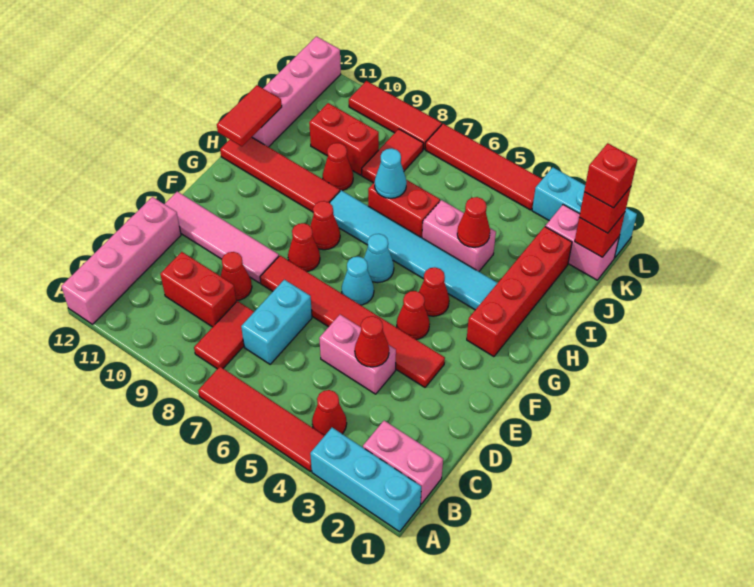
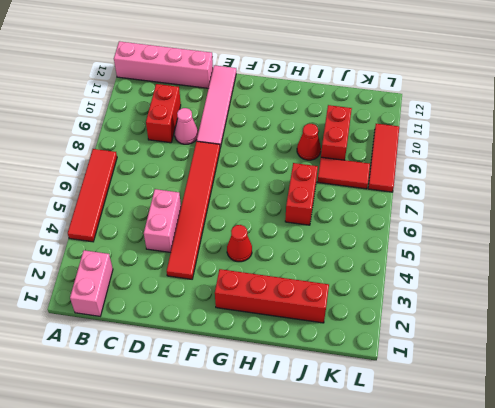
pink 1x1 cone [175,108,198,144] -> red 1x1 cone [221,252,252,301]
none -> cyan 1x3 brick [310,428,421,532]
none -> red 1x1 cone [312,390,347,435]
none -> red 1x2 tile [194,301,254,369]
none -> cyan 1x2 brick [241,280,312,364]

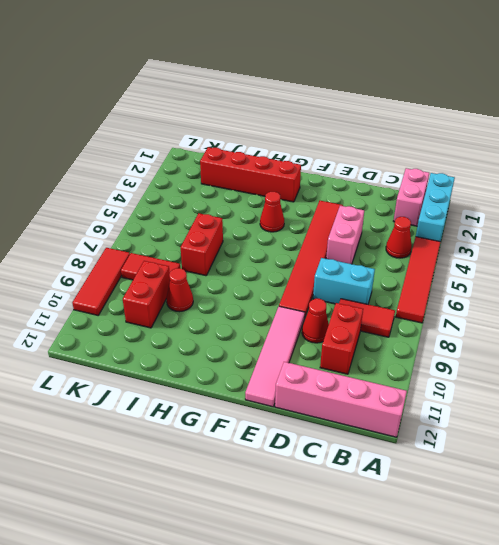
none -> red 1x1 cone [397,291,430,339]
none -> cyan 1x1 cone [342,257,374,305]
none -> red 1x1 cone [288,223,320,272]
none -> cyan 1x1 cone [364,234,394,283]

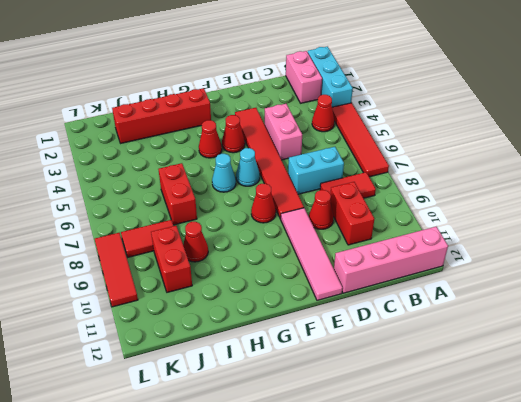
none -> red 1x1 cone [310,201,340,250]
none -> cyan 1x6 tile [330,190,497,310]
none -> red 1x4 tile [220,137,340,212]
none -> pink 1x2 brick [422,200,496,271]

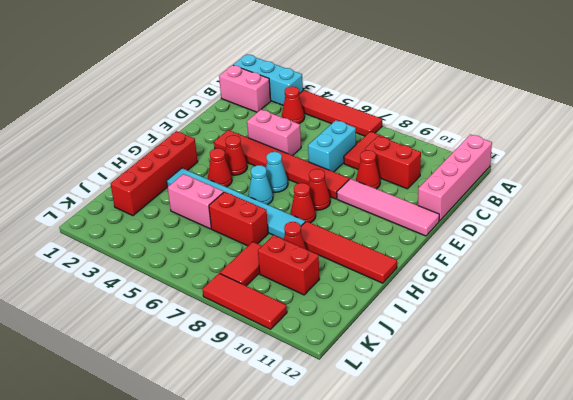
none -> pink 1x4 brick [252,36,341,147]
none -> pink 1x2 brick [545,205,619,280]
none -> cyan 1x3 brick [532,167,637,258]
none -> red 1x4 tile [425,124,542,210]

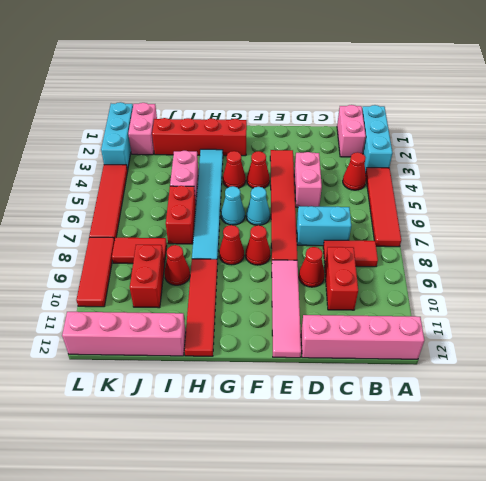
none -> red 1x1 cone [355,316,389,367]
none -> red 1x2 tile [217,85,282,147]
none -> red 1x1 cone [457,197,490,247]
none -> cyan 1x1 cone [375,148,407,198]

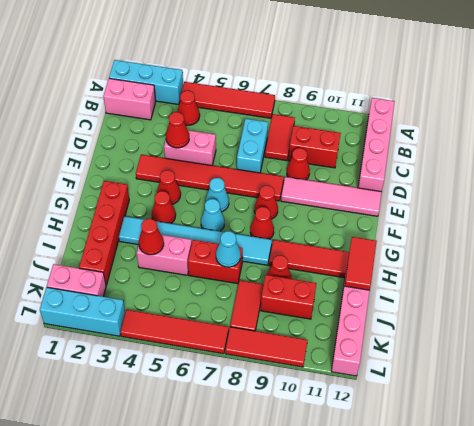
none -> red 1x1 brick [575,213,625,257]
none -> red 1x1 brick [579,187,631,233]
none -> red 1x1 brick [584,143,637,208]

